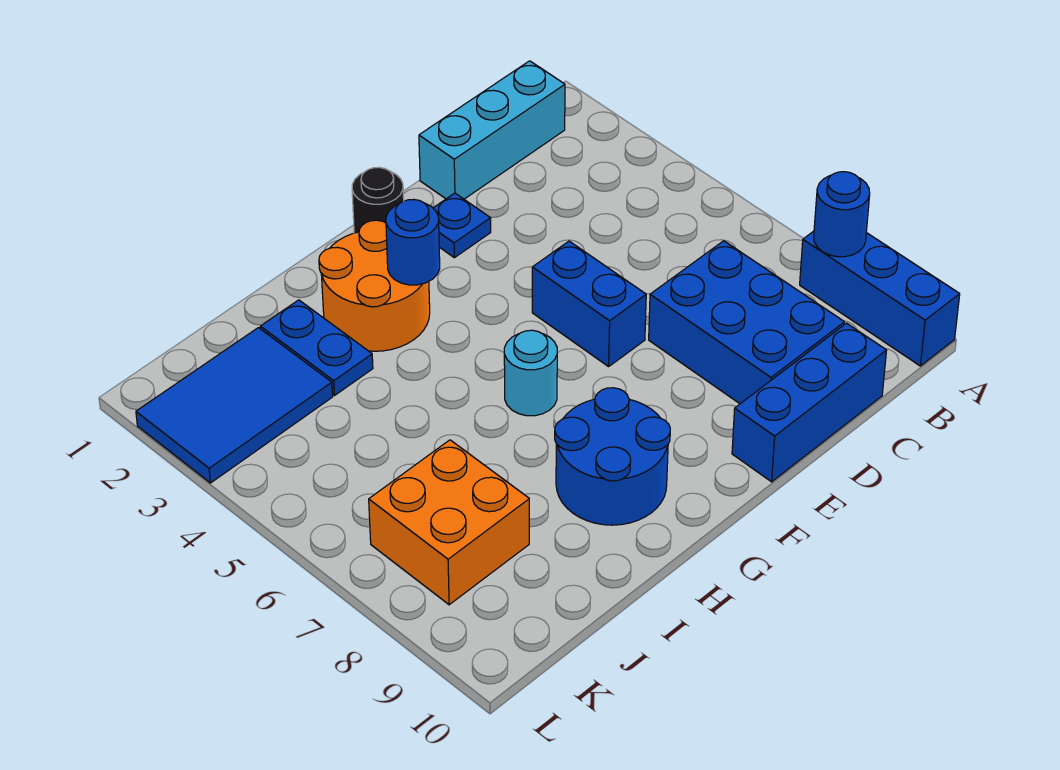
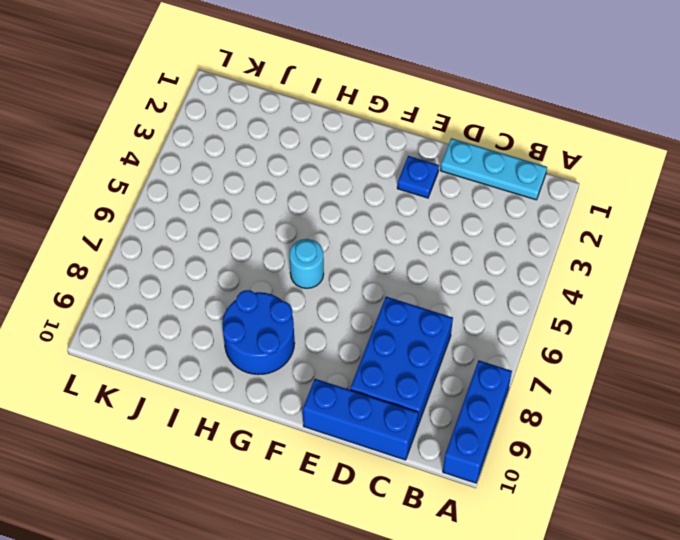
cyan 1x3 plate [440,138,547,200] -> cyan 1x3 brick [419,61,565,199]
none -> blue 1x2 brick [532,241,646,367]
none -> black 1x1 round brick [352,167,404,233]
none -> orange 2x2 round brick [319,220,430,351]

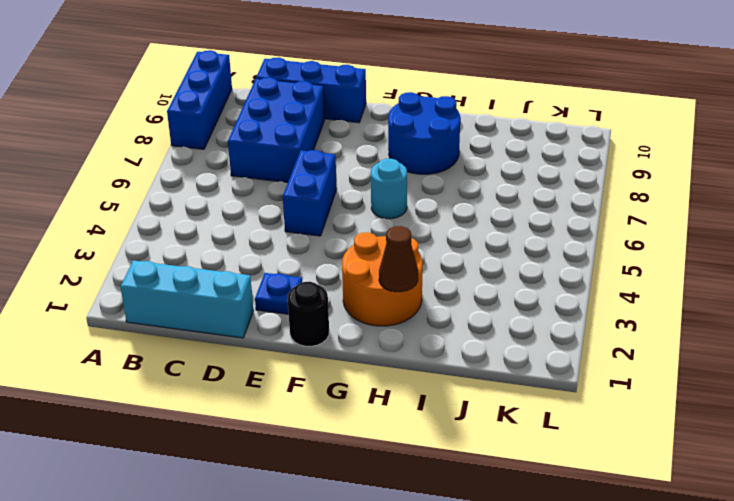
brown 1x1 cone [379,226,418,292] -> none
none -> blue 1x2 plate [260,300,373,395]
none -> blue 2x3 tile [136,328,333,483]
none -> orange 2x2 brick [369,440,529,605]

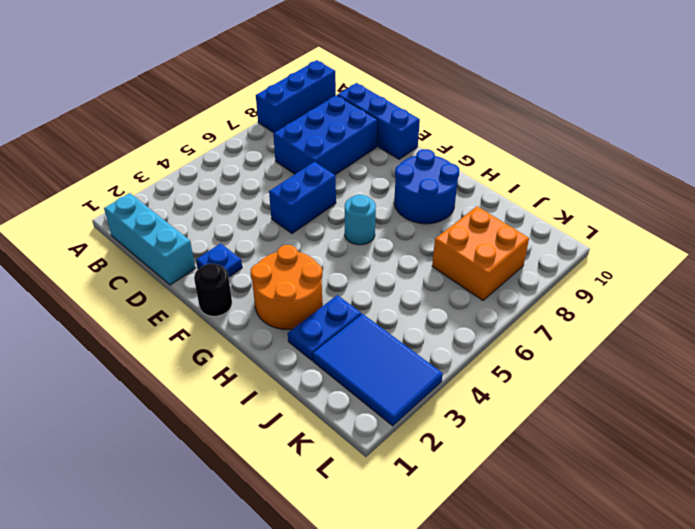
none -> blue 1x1 round brick [814,172,870,257]
none -> blue 1x1 round brick [386,199,440,285]

